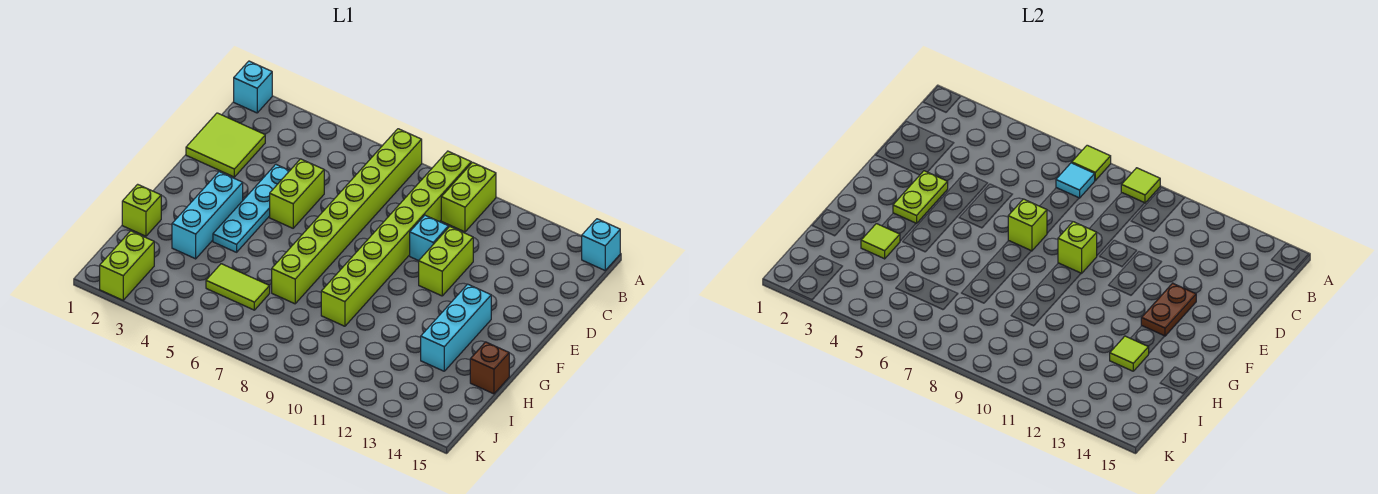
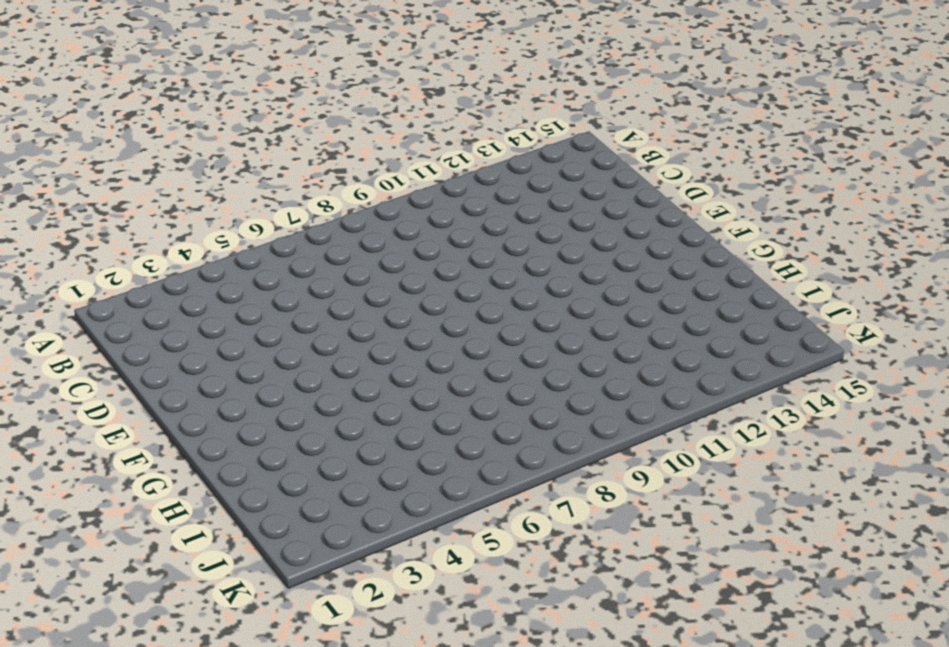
none -> cyan 1x1 brick [234,61,272,113]
none -> lime 1x8 brick [272,129,422,304]
none -> lime 1x8 brick [321,151,471,326]

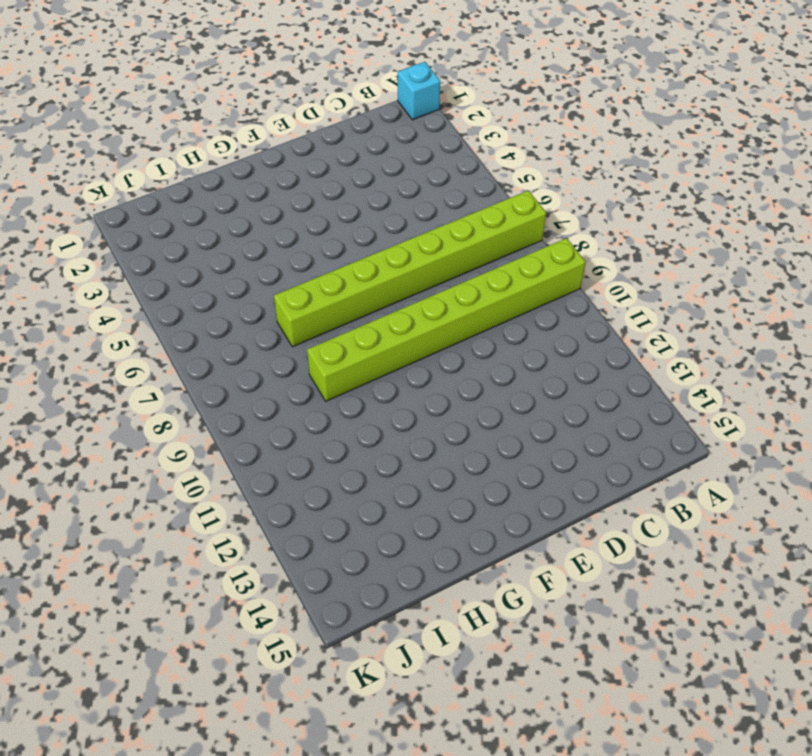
none -> lime 1x2 brick [441,162,496,232]
none -> cyan 1x1 brick [582,219,620,270]
none -> lime 2x2 tile [186,113,265,177]

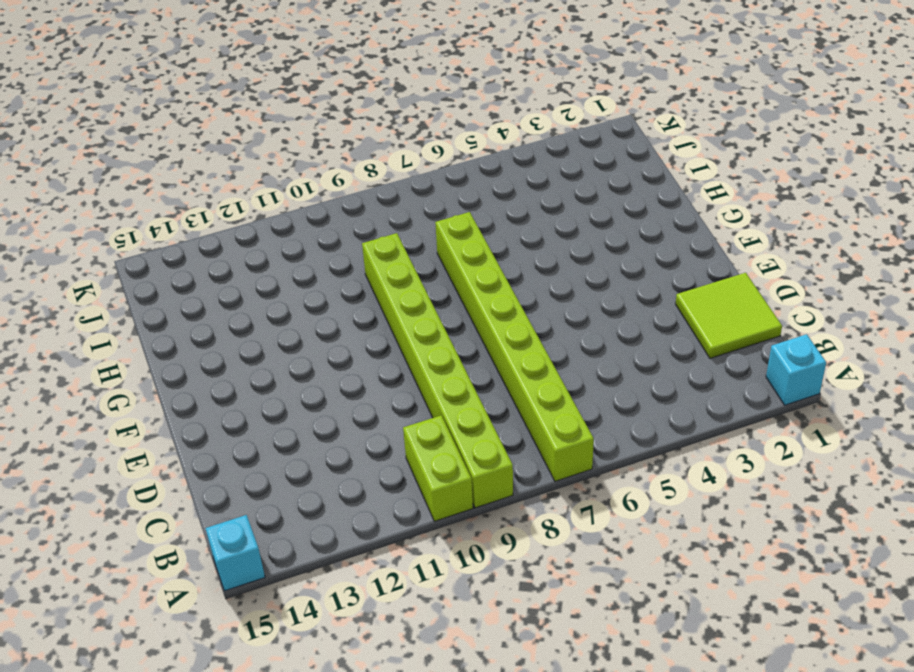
none -> cyan 1x4 plate [213,164,290,252]
none -> lime 1x2 brick [270,159,324,228]
none -> cyan 1x1 brick [410,215,448,261]

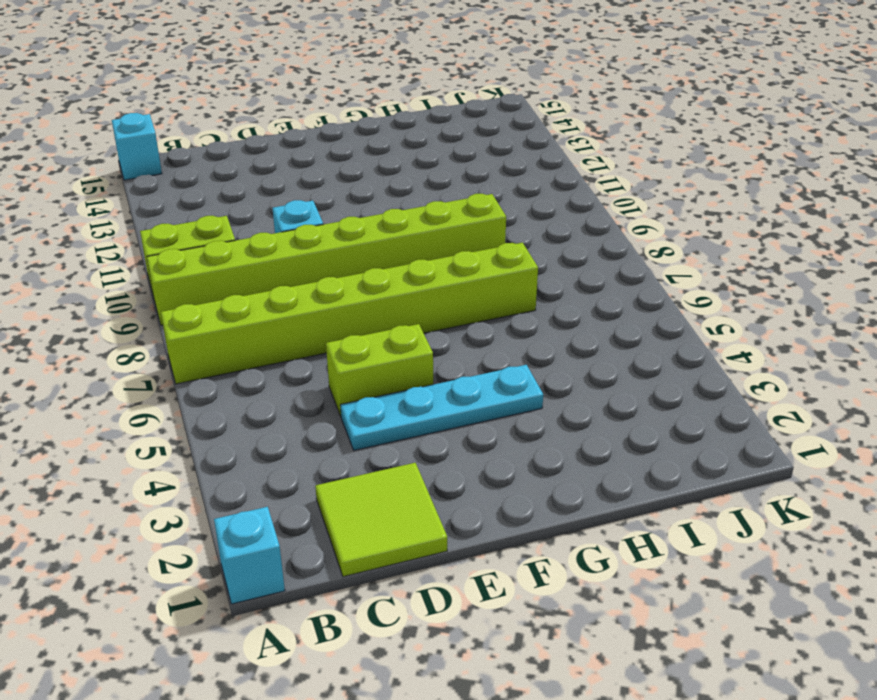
none -> lime 1x2 brick [419,227,473,296]
none -> cyan 1x3 brick [172,172,243,259]
none -> cyan 1x3 brick [421,284,491,371]

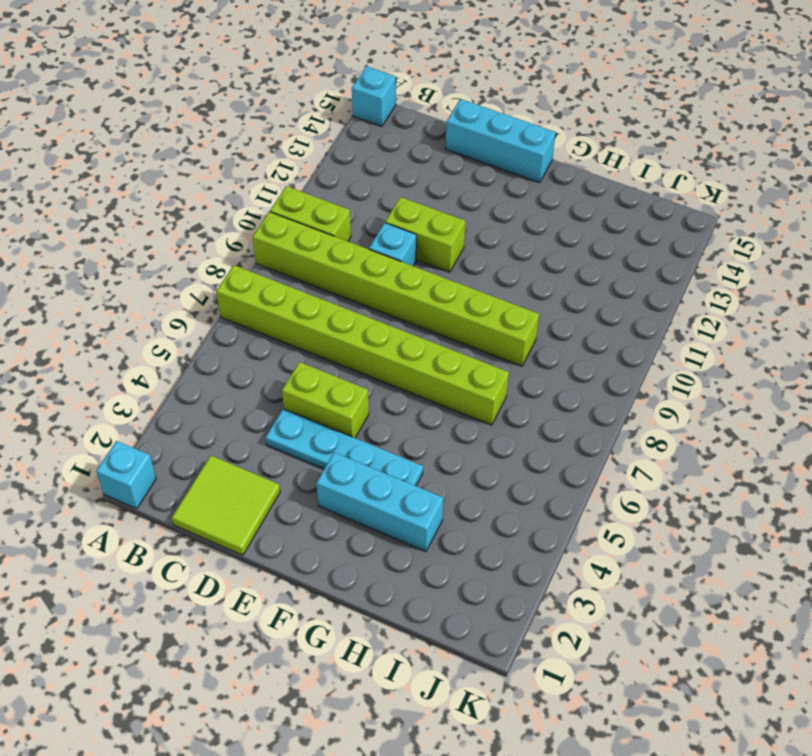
cyan 1x3 brick [446,99,556,183] -> cyan 1x3 brick moved to [421,284,491,371]
none -> lime 1x1 brick [122,184,161,236]
none -> brown 1x1 brick [470,342,509,394]
none -> lime 1x2 tile [206,264,270,310]

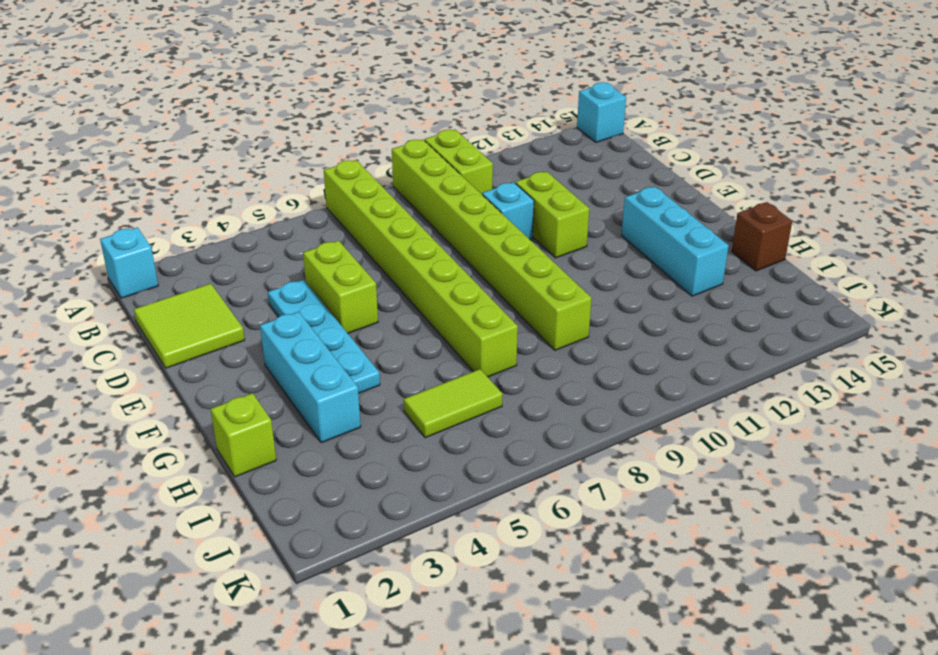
none -> lime 1x2 brick [100,231,154,300]
none -> lime 1x1 tile [1072,145,1111,180]
none -> lime 1x1 tile [1121,168,1160,203]

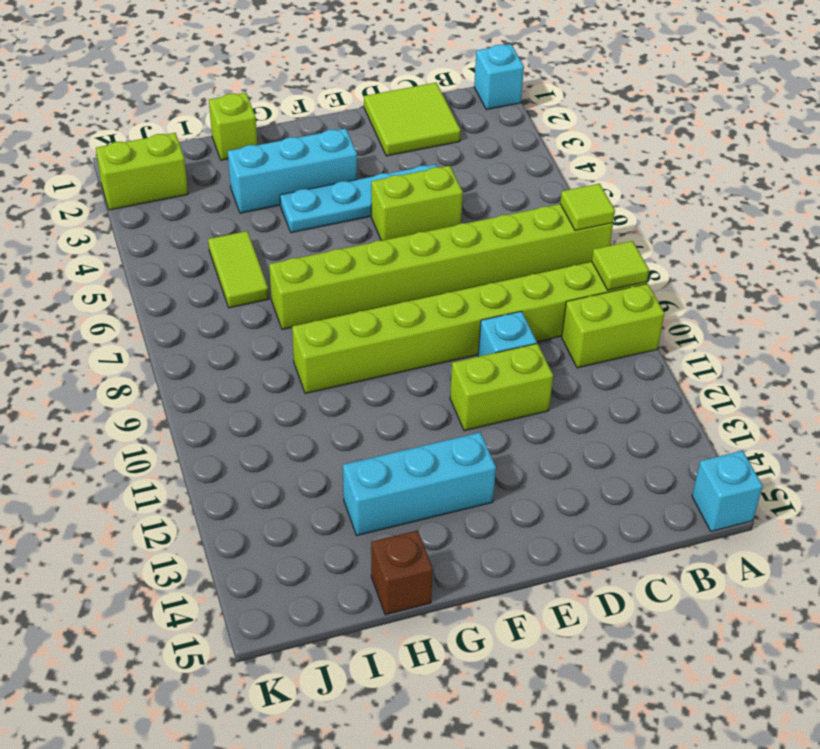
none -> cyan 1x1 tile [1056,163,1095,198]
none -> lime 1x2 plate [893,171,948,223]
none -> lime 1x1 brick [1008,199,1047,251]

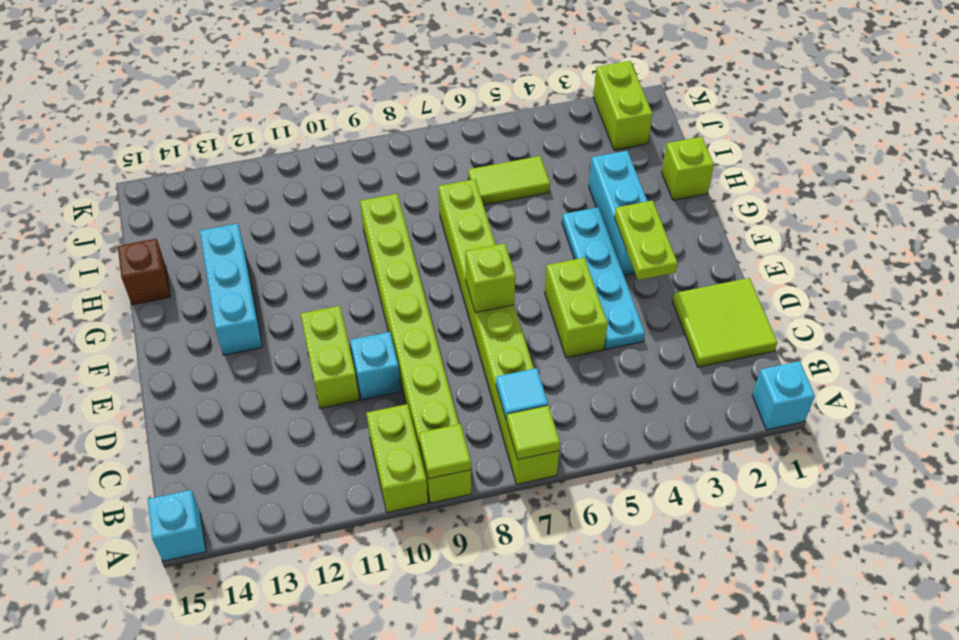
none -> lime 1x1 brick [1058,222,1097,273]
none -> brown 1x2 plate [1141,283,1196,336]
none -> lime 1x1 tile [861,224,900,259]

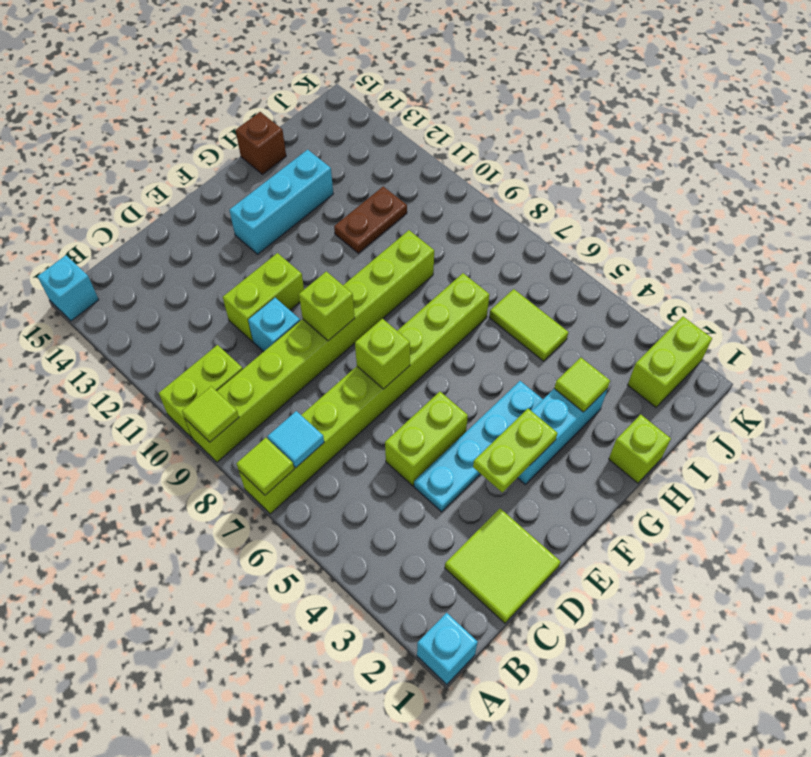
brown 1x2 plate [334,187,407,253] -> brown 1x2 plate moved to [1141,283,1196,336]
none -> lime 1x1 tile [1110,336,1149,371]

